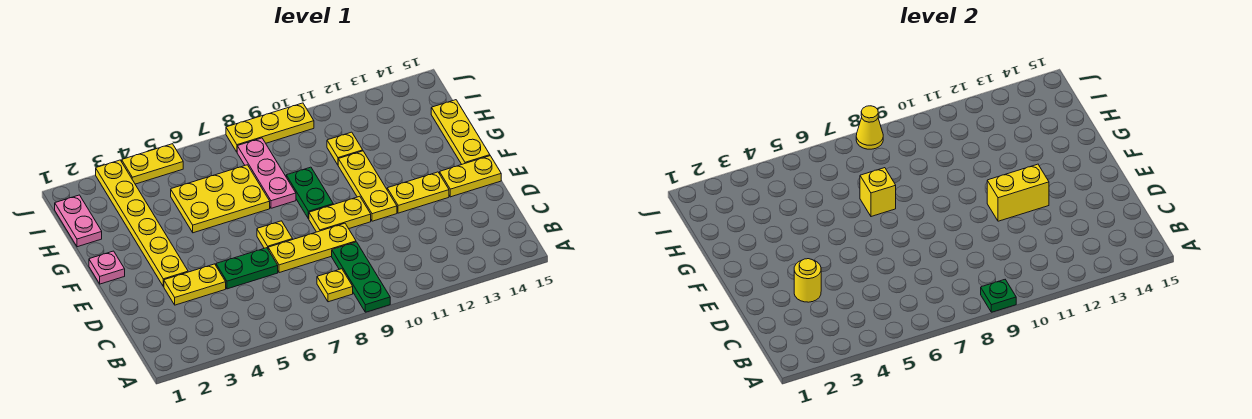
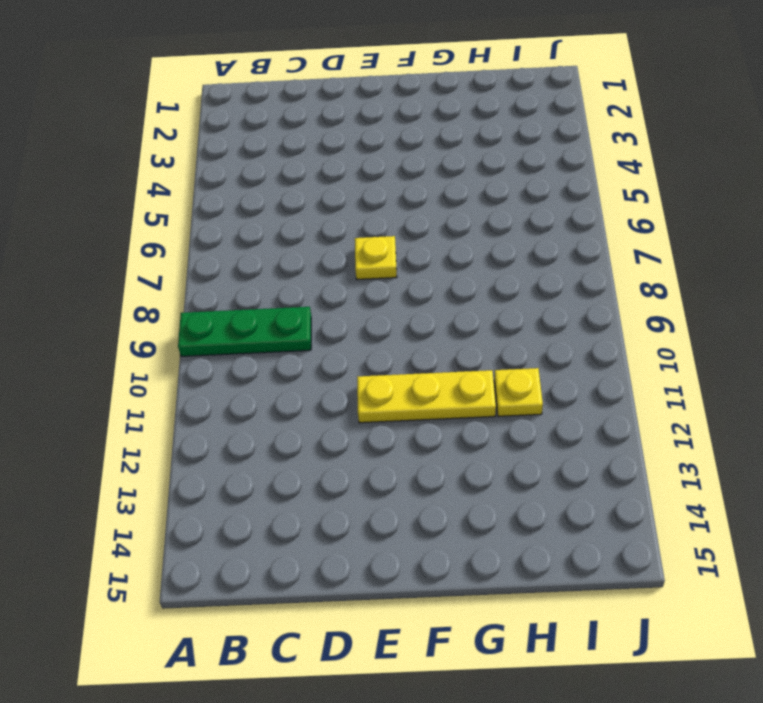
none -> yellow 1x1 plate [317,269,353,302]
none -> yellow 1x2 plate [164,264,226,305]
none -> green 1x2 plate [216,248,278,289]

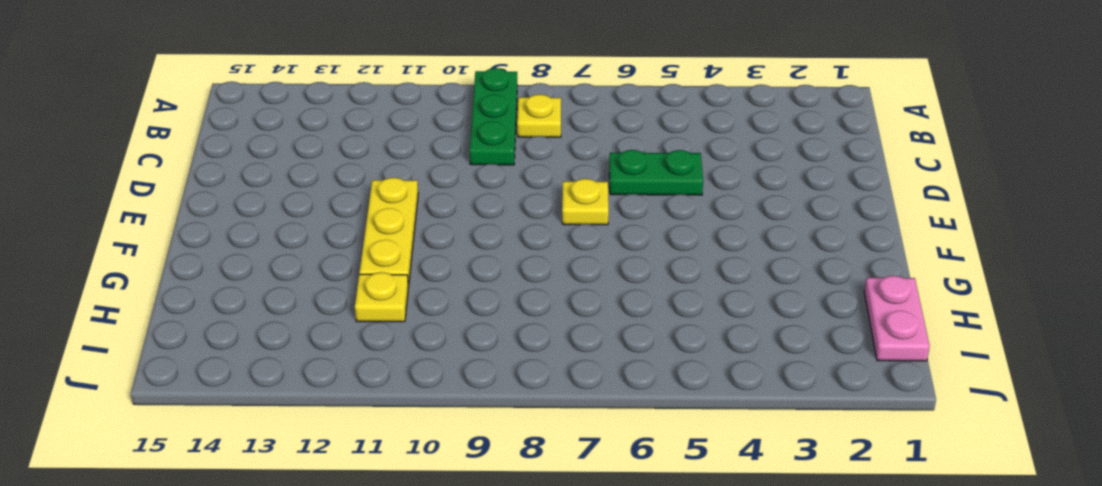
none -> yellow 1x2 plate [164,264,226,305]
none -> yellow 1x3 plate [268,223,356,273]
none -> yellow 1x6 plate [96,160,188,286]

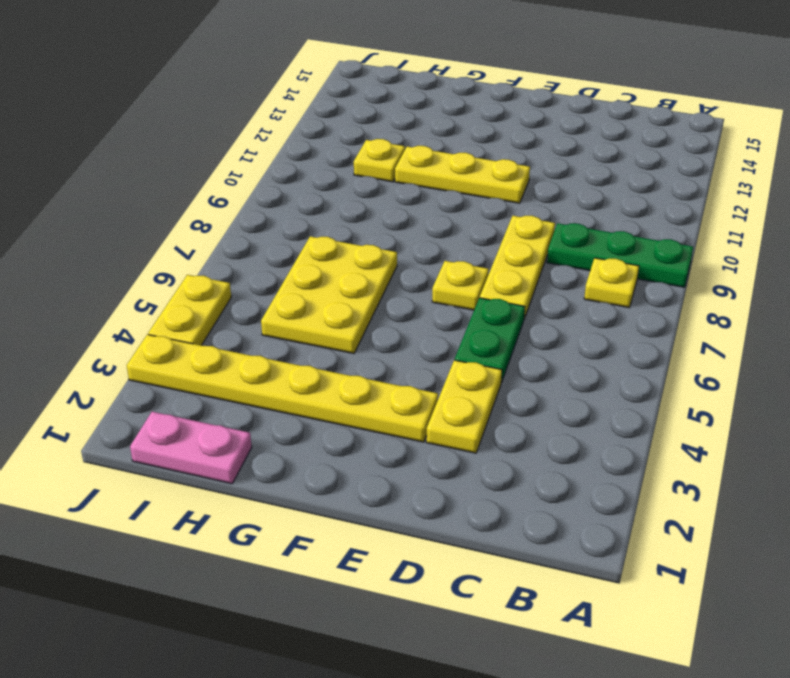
none -> yellow 1x2 plate [309,196,371,232]
none -> yellow 1x2 plate [387,172,449,213]
none -> yellow 1x2 plate [440,156,501,197]

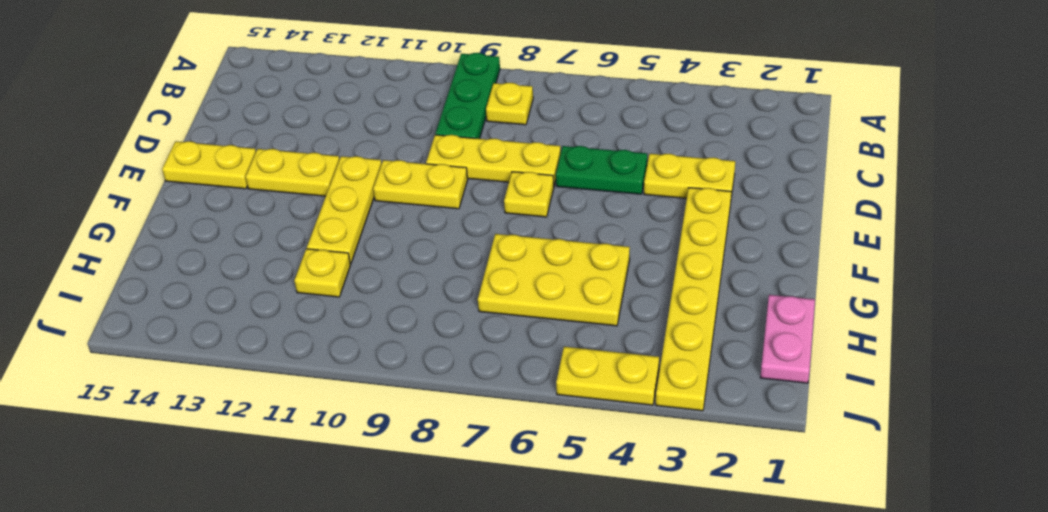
none -> pink 1x1 plate [89,251,125,284]
none -> green 1x2 plate [286,167,333,219]
none -> yellow 1x3 plate [431,100,490,164]

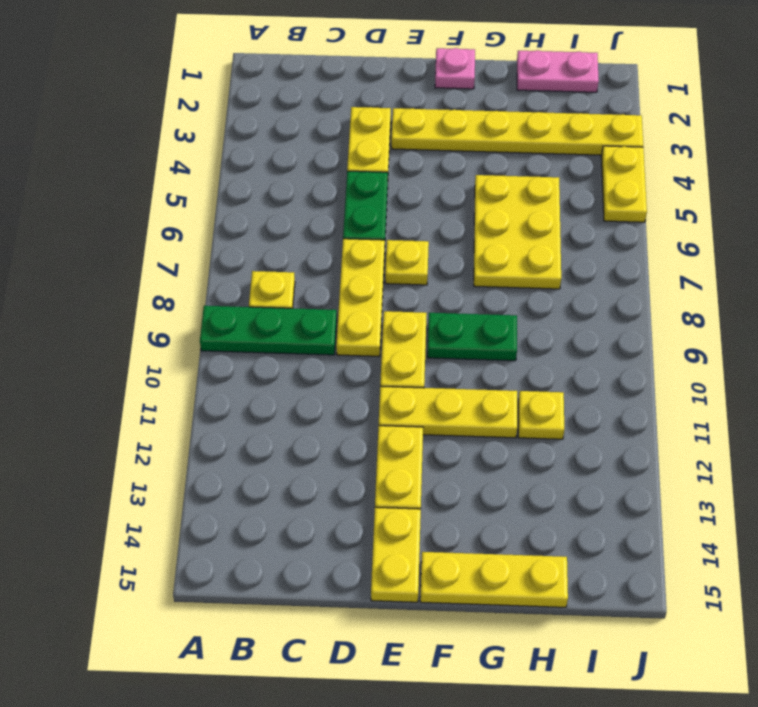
none -> pink 1x3 plate [237,138,296,208]
none -> yellow 1x3 plate [226,103,314,152]
none -> green 1x1 plate [981,280,1016,312]

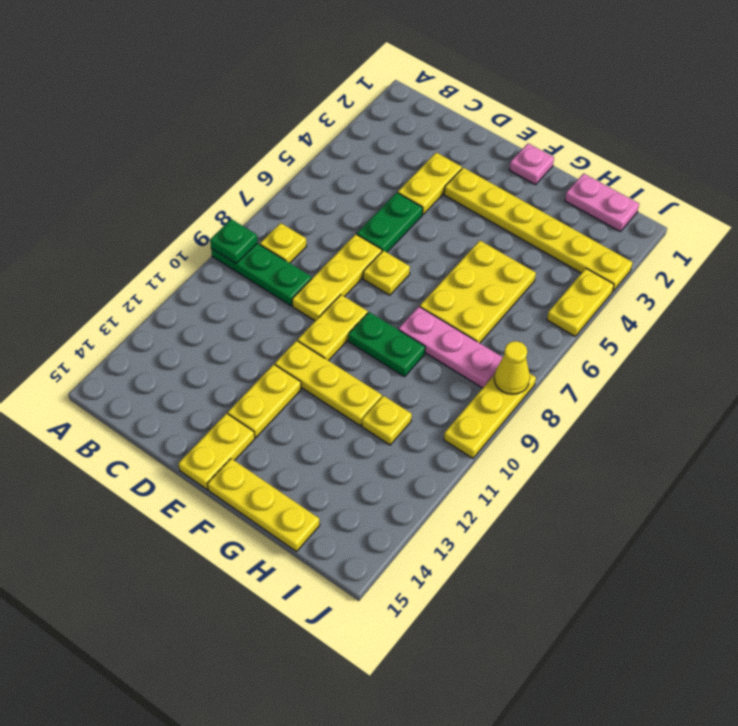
none -> yellow 1x1 round brick [794,259,821,302]
none -> yellow 1x2 brick [987,164,1049,221]
none -> yellow 1x1 brick [860,168,896,217]

